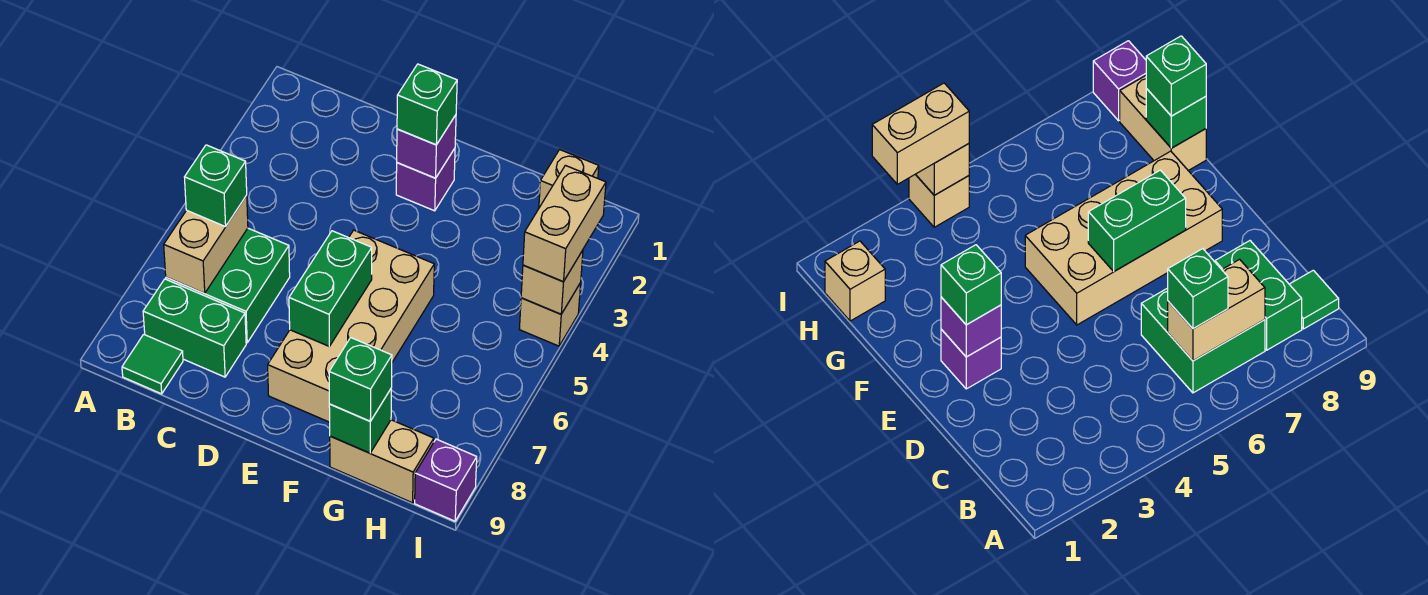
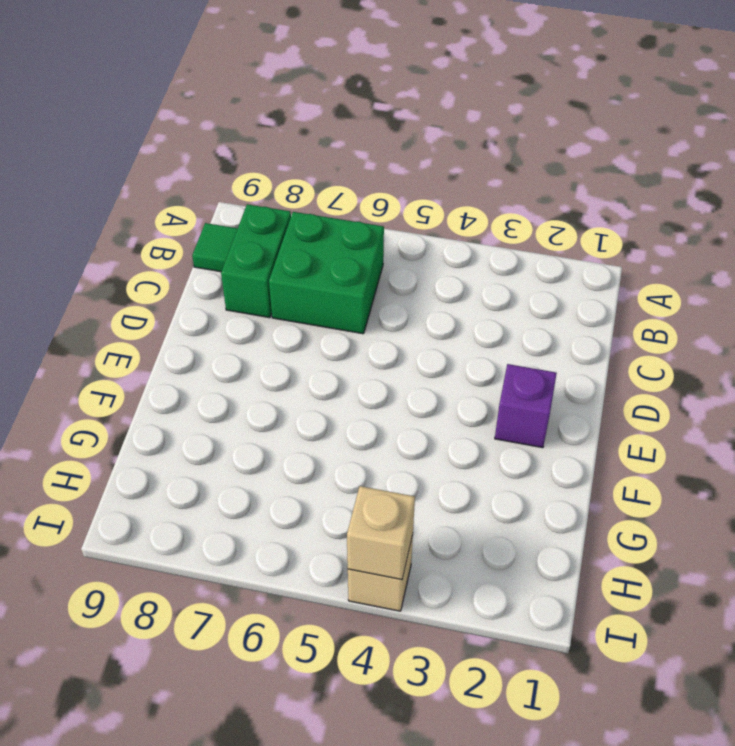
none -> tan 2x4 brick [268,230,434,422]
none -> tan 1x2 brick [330,420,434,503]
none -> tan 1x1 brick [539,150,599,208]

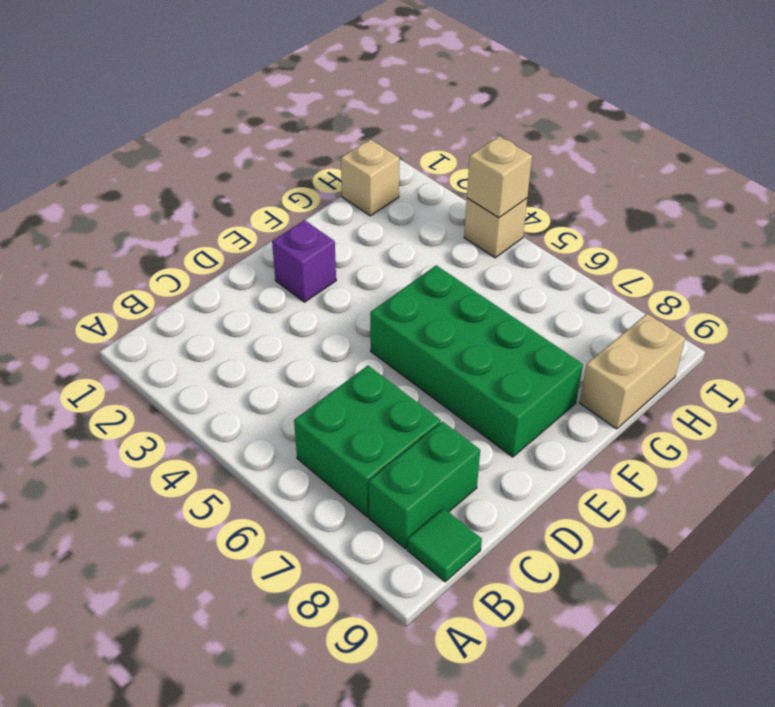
green 2x4 brick [370,265,583,457] -> tan 2x4 brick [268,230,434,422]
none -> purple 1x1 brick [415,439,477,521]
none -> tan 1x2 brick [164,196,248,293]
none -> purple 1x1 brick [397,115,456,178]

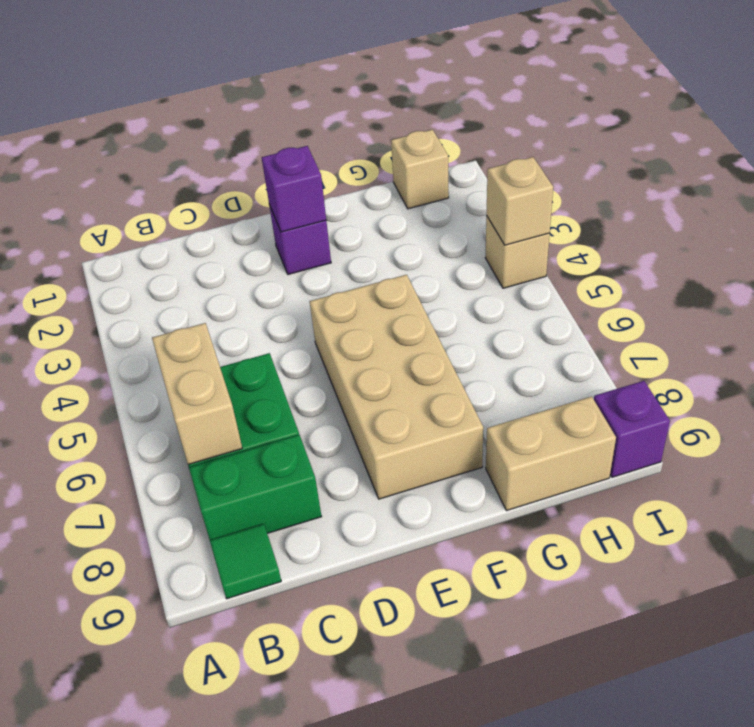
none -> green 1x2 brick [289,231,372,346]
none -> green 1x1 brick [329,389,391,453]
none -> green 1x1 brick [184,145,247,227]

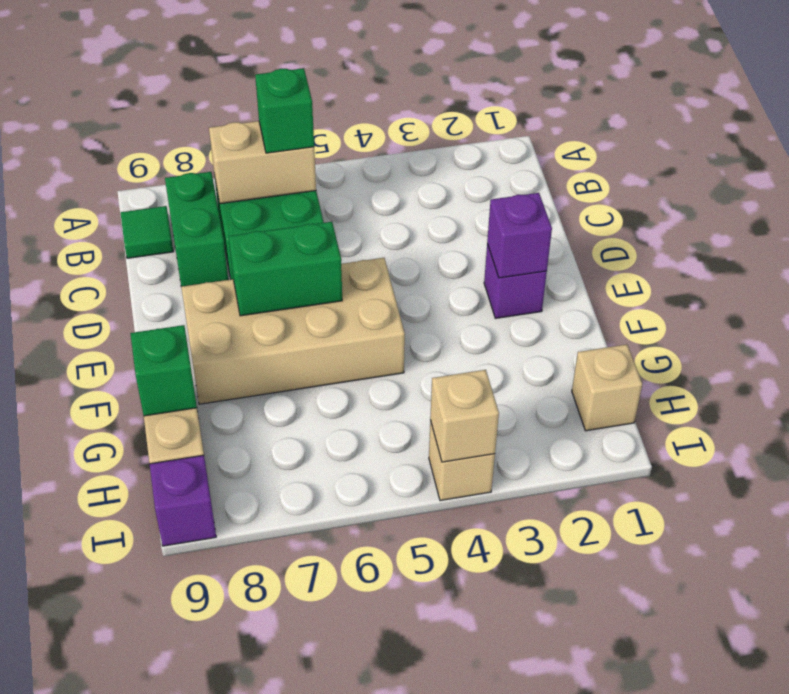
none -> green 1x1 brick [397,64,457,145]
none -> green 1x1 brick [329,338,392,421]
none -> tan 1x2 brick [523,165,606,282]

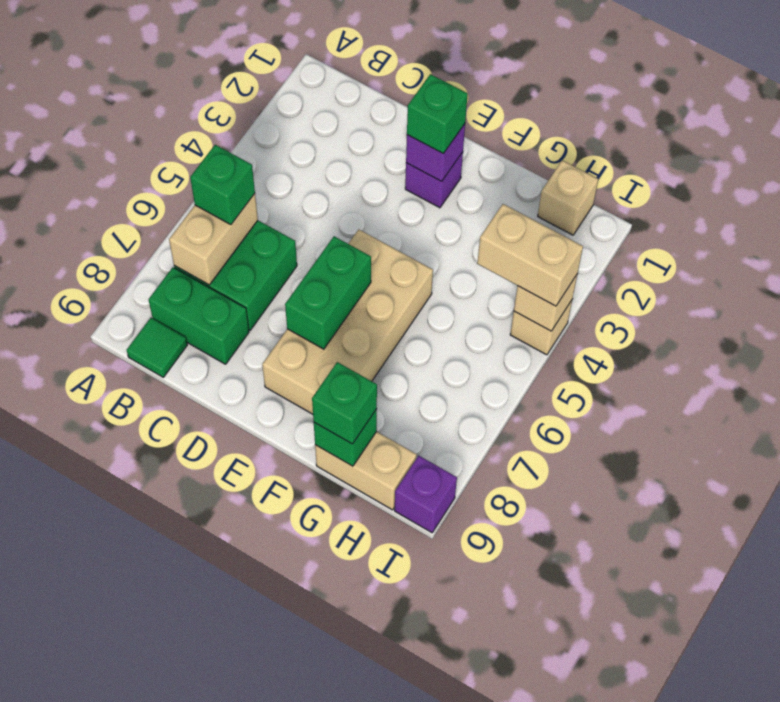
tan 1x2 brick [477,204,583,306] -> tan 1x2 brick turned to [523,165,606,282]

